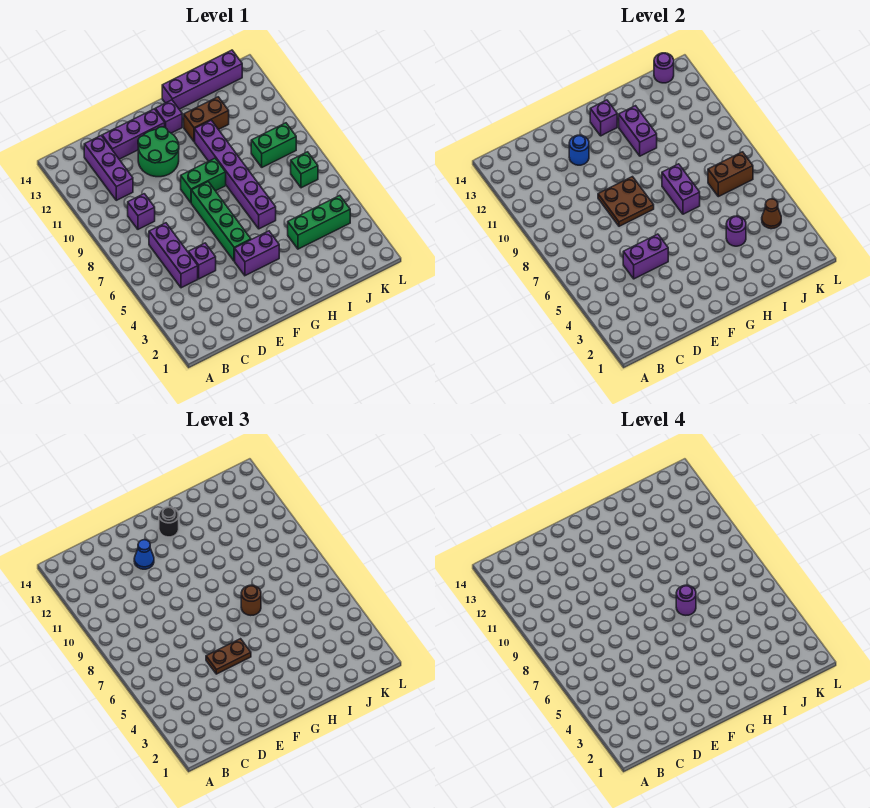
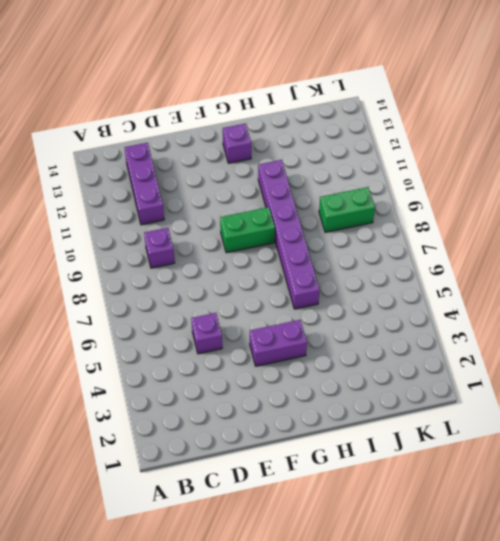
none -> purple 1x3 brick [149,223,198,288]
none -> purple 1x3 brick [102,109,165,159]
none -> green 2x2 round brick [138,127,179,177]
none -> green 1x4 brick [191,182,251,261]

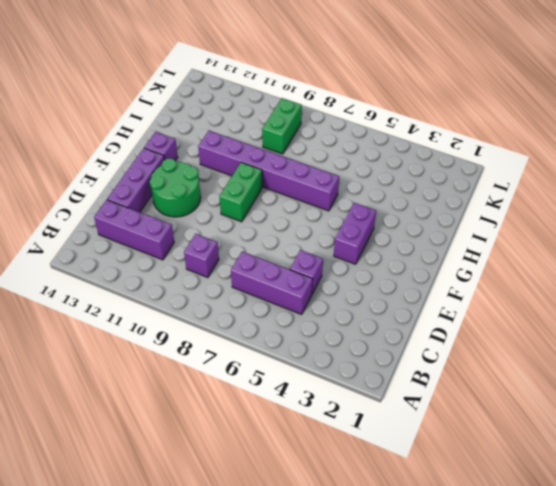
none -> green 1x4 brick [191,182,251,261]
none -> brown 1x2 brick [184,97,229,142]
none -> purple 1x4 brick [162,50,242,109]
none -> green 1x3 brick [288,196,350,249]

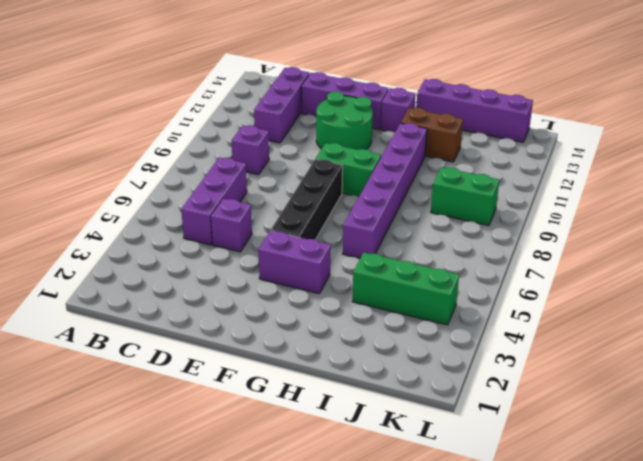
black 1x4 brick [271,159,343,240] -> green 1x4 brick [191,182,251,261]
none -> green 1x1 brick [291,152,318,188]
none -> purple 1x2 brick [623,234,668,279]
none -> brown 2x2 plate [598,177,654,226]
none -> blue 1x1 round brick [569,135,589,165]

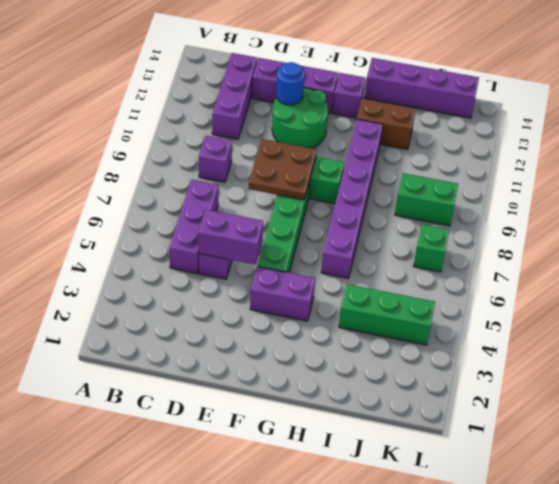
none -> purple 1x1 brick [590,100,617,136]
none -> purple 1x2 brick [662,164,700,214]
none -> purple 1x2 brick [619,106,657,156]
none -> purple 1x1 round brick [726,216,746,246]

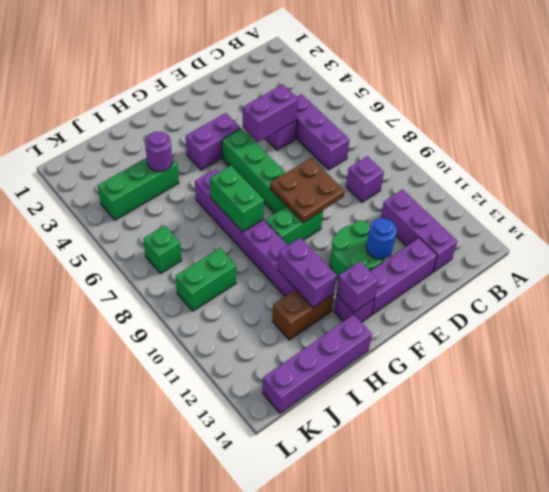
green 1x2 brick [210,166,264,232] -> purple 1x2 brick [662,164,700,214]
none -> brown 1x2 brick [708,152,753,197]
none -> brown 1x1 cone [762,199,781,229]
none -> purple 1x1 round brick [654,53,674,83]
none -> brown 1x2 plate [206,639,251,674]

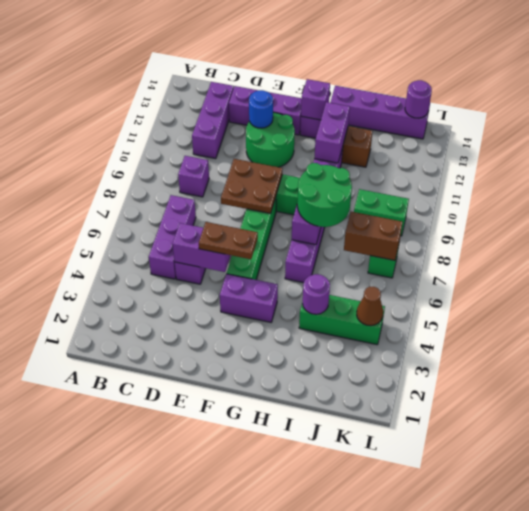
green 2x2 round brick [297,163,352,227] -> brown 1x1 round brick [241,585,261,615]
none -> blue 1x1 cone [134,540,154,569]
none -> black 1x1 round brick [159,507,179,537]
none -> purple 1x1 round brick [676,585,696,615]

